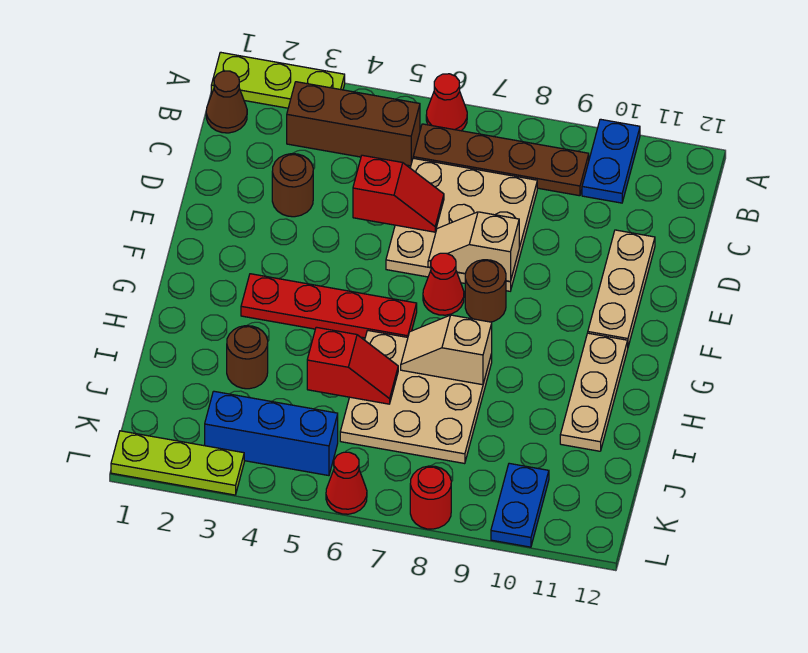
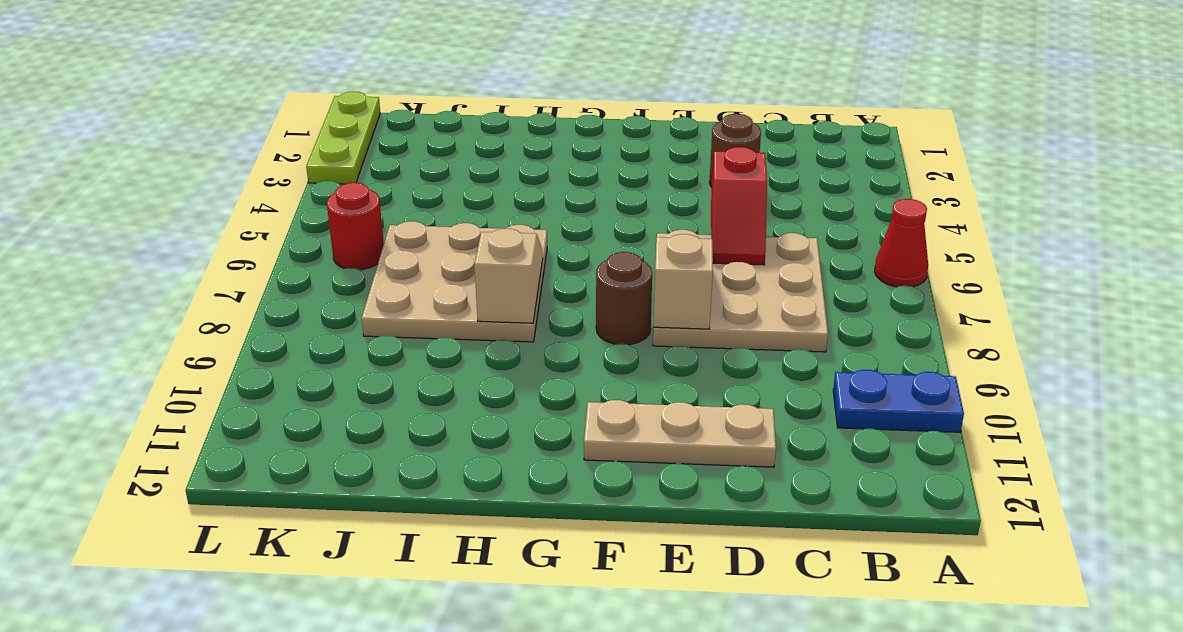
red 1x1 round brick [327,183,384,270] -> red 1x1 round brick moved to [410,466,451,529]
none -> lime 1x3 plate [211,52,345,108]
none -> brown 1x1 cone [206,71,247,133]
none -> brown 1x3 brick [287,82,420,166]

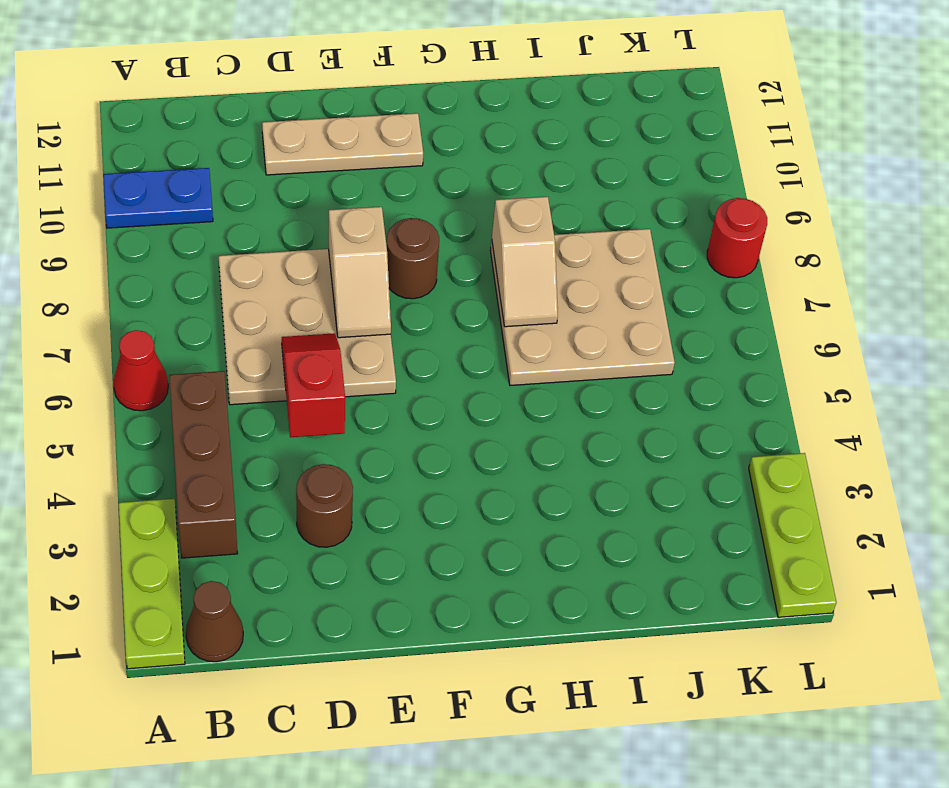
none -> brown 1x4 plate [413,124,589,196]
none -> red 1x1 cone [423,253,464,315]
none -> red 1x4 plate [241,274,417,338]

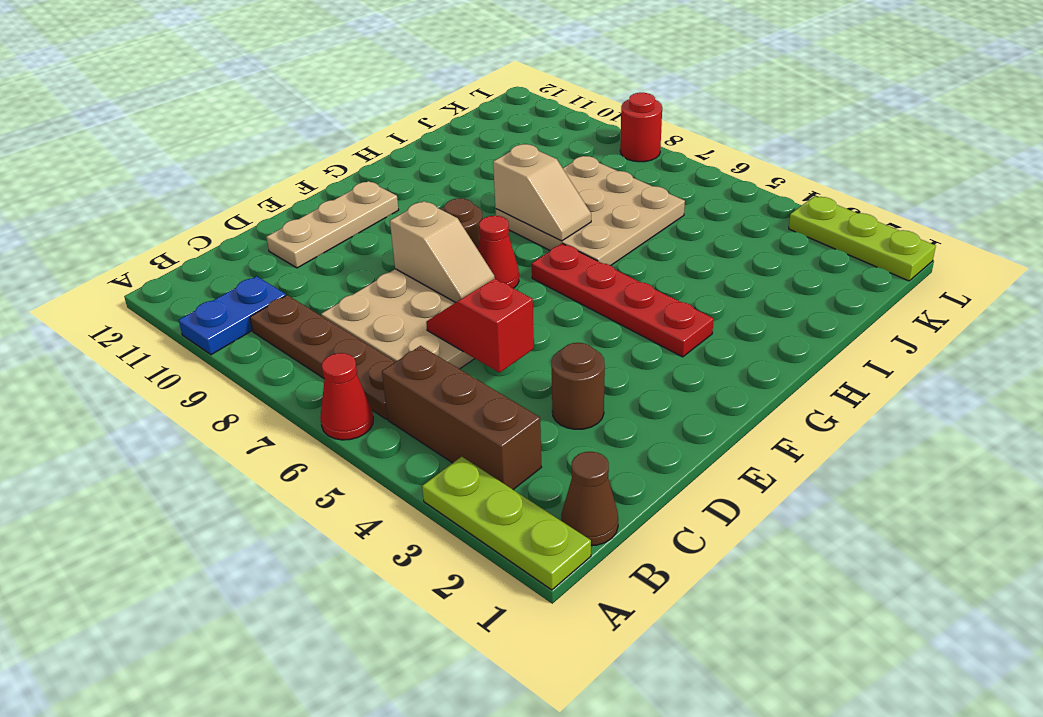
none -> tan 1x3 plate [560,333,628,451]
none -> brown 1x1 round brick [227,326,268,389]
none -> blue 1x3 brick [205,391,338,476]

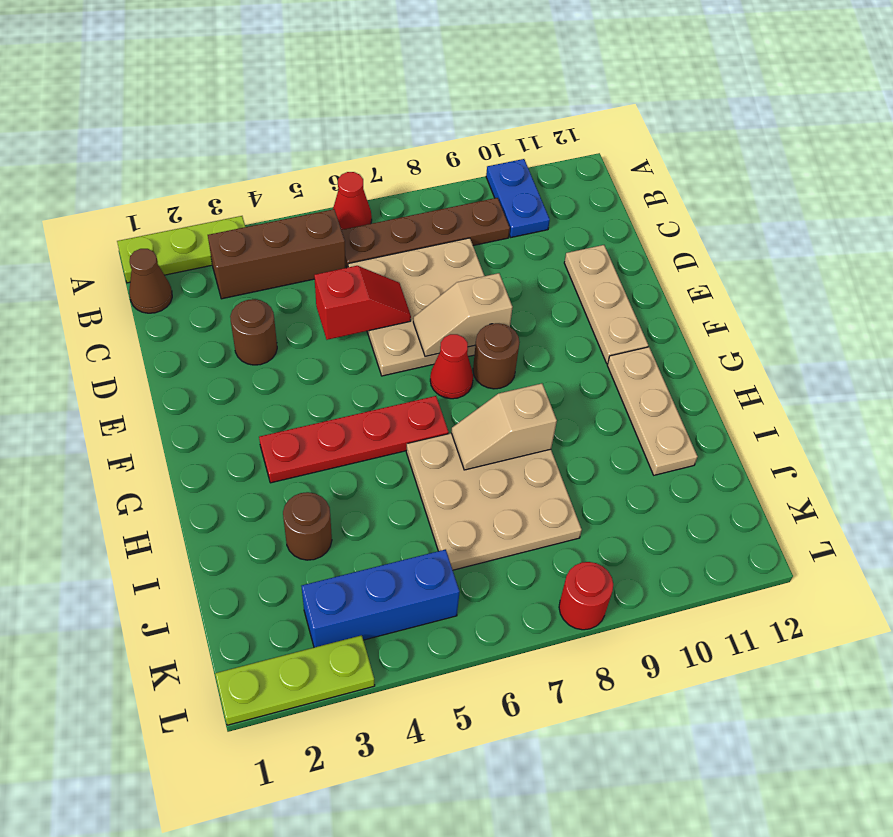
none -> blue 1x2 plate [491,463,549,547]
none -> red 1x1 cone [326,452,367,514]
none -> red 1x2 slope [307,327,398,404]

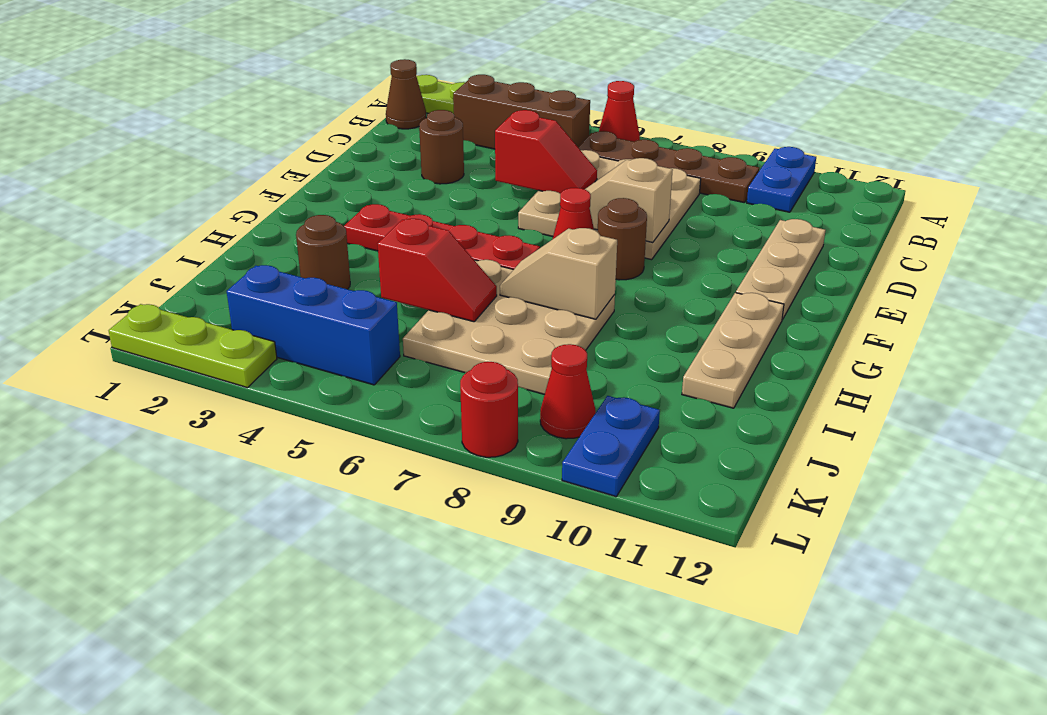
red 1x1 cone [540,344,596,439] -> red 1x1 cone moved to [326,452,367,514]

